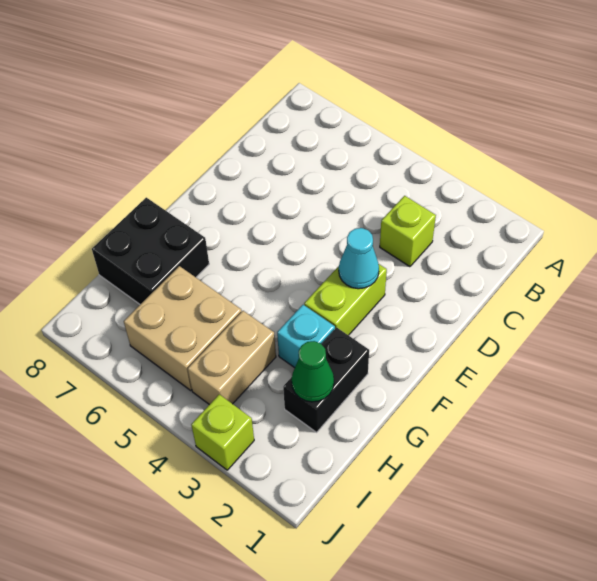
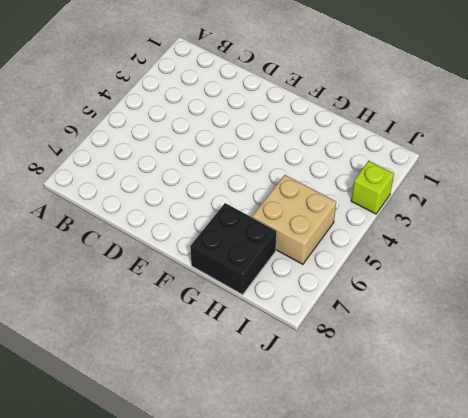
none -> lime 1x1 brick [380,196,436,267]
none -> lime 1x2 brick [304,264,387,335]

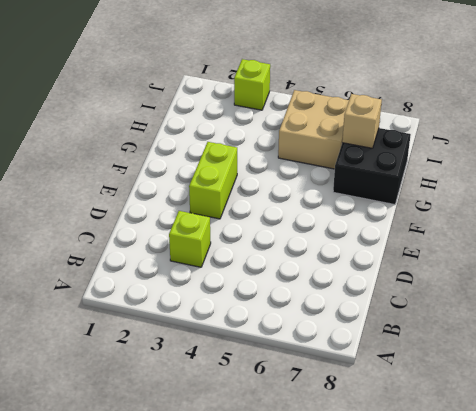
tan 1x1 brick [342,94,382,148] -> none
none -> black 1x2 brick [283,327,369,432]
none -> cyan 1x1 brick [277,305,335,368]

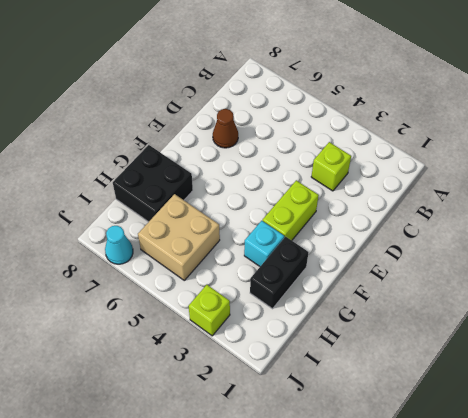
brown 1x1 cone [213,109,238,148] -> none
cyan 1x1 cone [105,226,133,264] -> cyan 1x1 cone moved to [339,228,379,289]
none -> tan 1x2 brick [188,311,276,405]
none -> green 1x1 cone [292,341,334,402]

